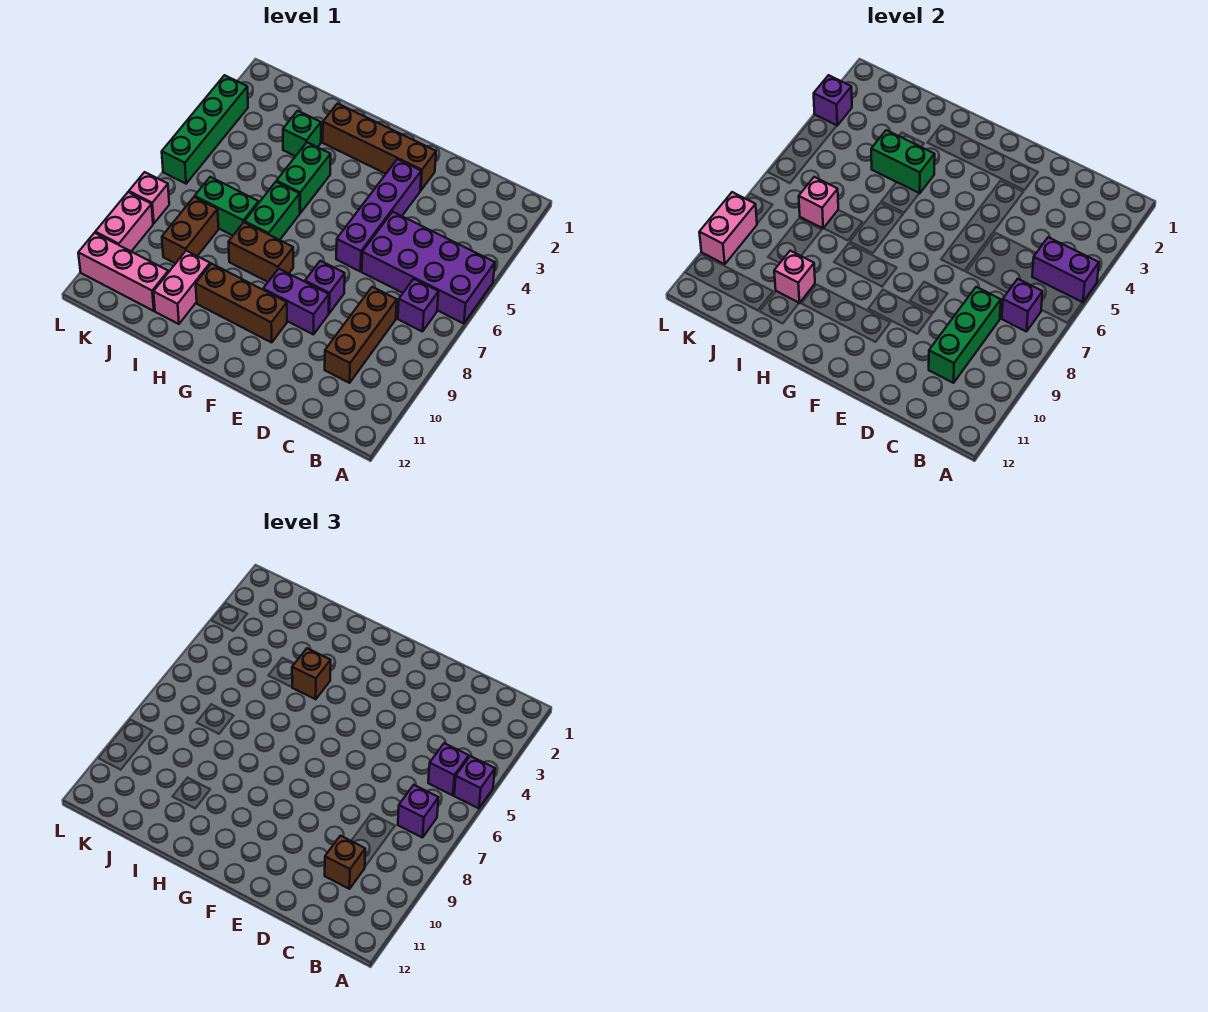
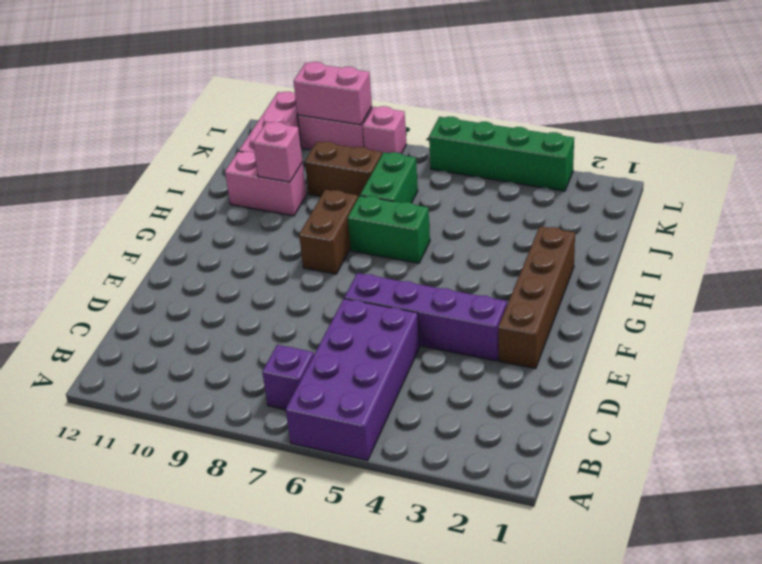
none -> brown 1x3 brick [325,287,397,383]
none -> purple 1x1 brick [305,261,345,313]
none -> purple 1x2 brick [263,269,329,335]
none -> brown 1x3 brick [196,264,287,342]

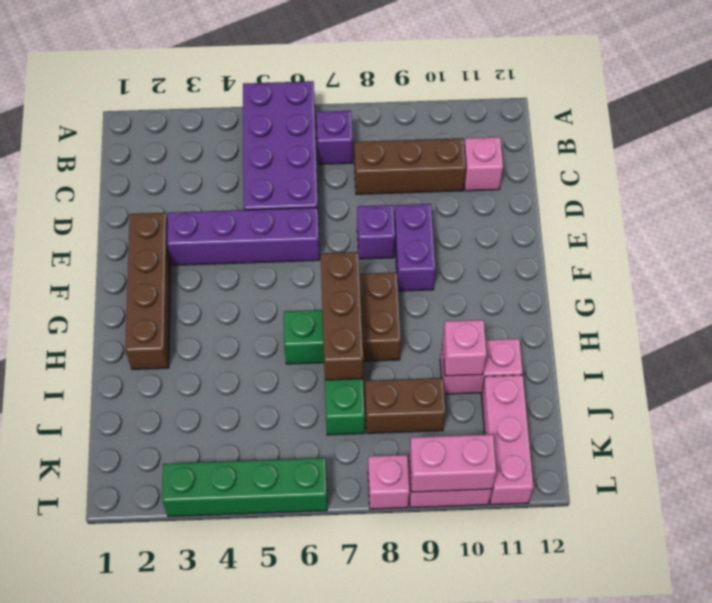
pink 1x1 brick [464,137,503,191] -> pink 1x1 brick moved to [799,177,838,228]
brown 1x3 brick [321,252,363,380] -> brown 1x3 brick moved to [196,264,287,342]
none -> green 1x2 brick [276,142,331,213]
none -> green 1x1 brick [283,111,321,156]
none -> purple 1x2 brick [1032,237,1099,302]
none -> purple 1x1 brick [1002,279,1043,332]

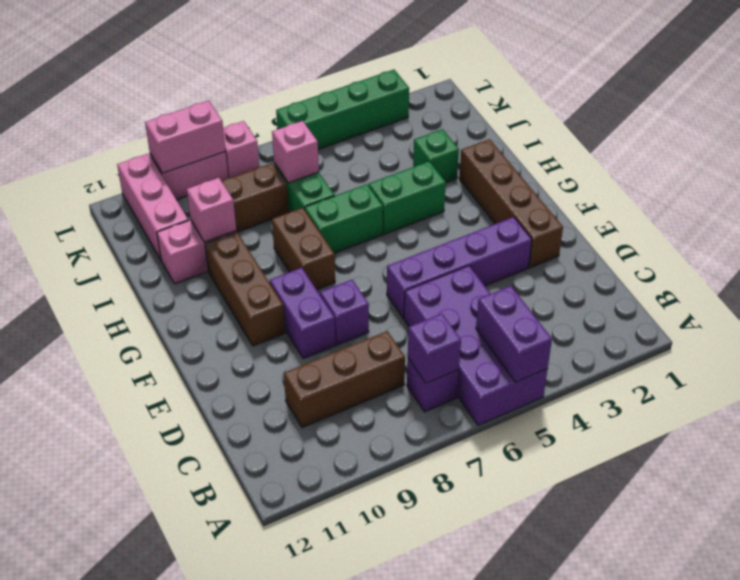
none -> green 1x3 brick [929,287,1001,383]
none -> green 1x2 brick [871,130,935,193]
none -> purple 1x1 brick [814,75,852,125]
none -> purple 1x1 brick [454,756,495,808]

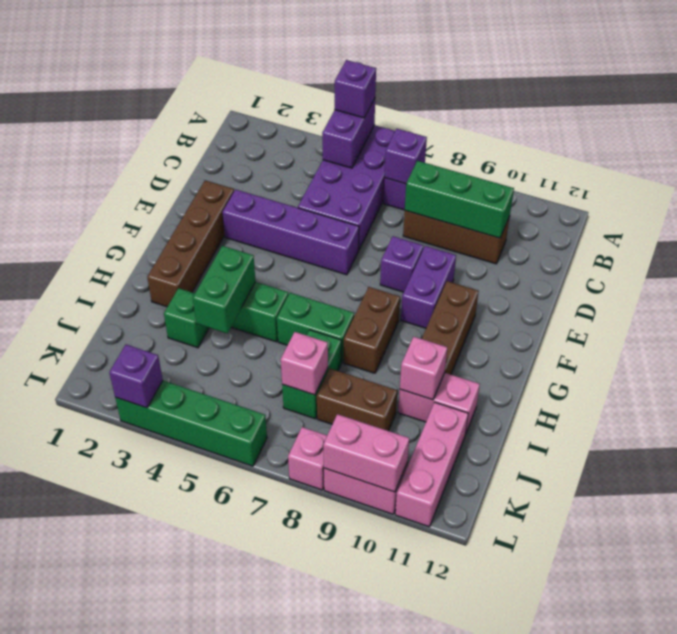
none -> purple 1x1 brick [428,743,469,795]
none -> purple 1x1 brick [398,785,439,838]
none -> brown 1x1 brick [325,836,365,889]
none -> brown 1x1 brick [292,648,331,699]

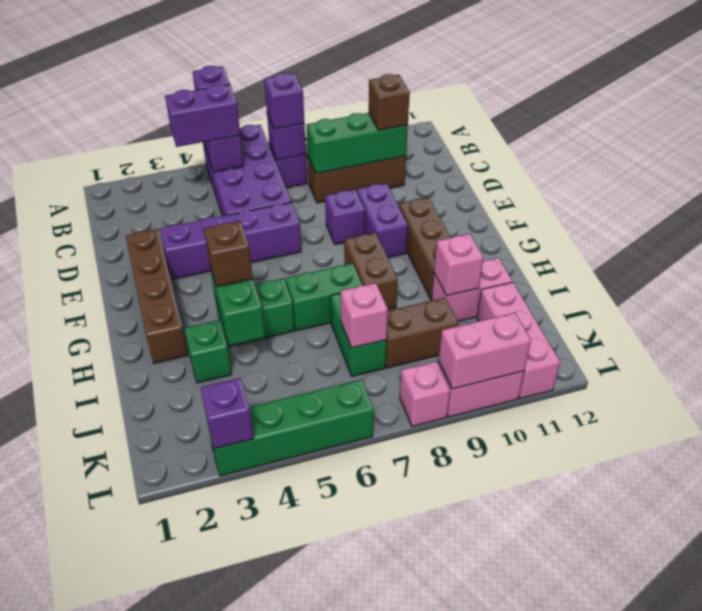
purple 1x2 brick [165,84,240,147] -> purple 1x1 brick [428,743,469,795]

